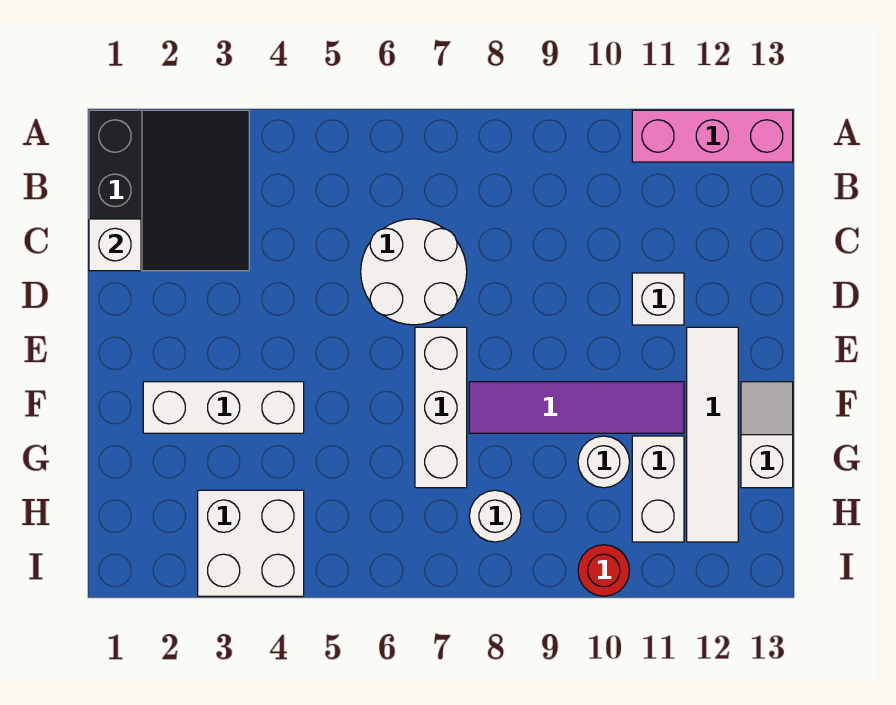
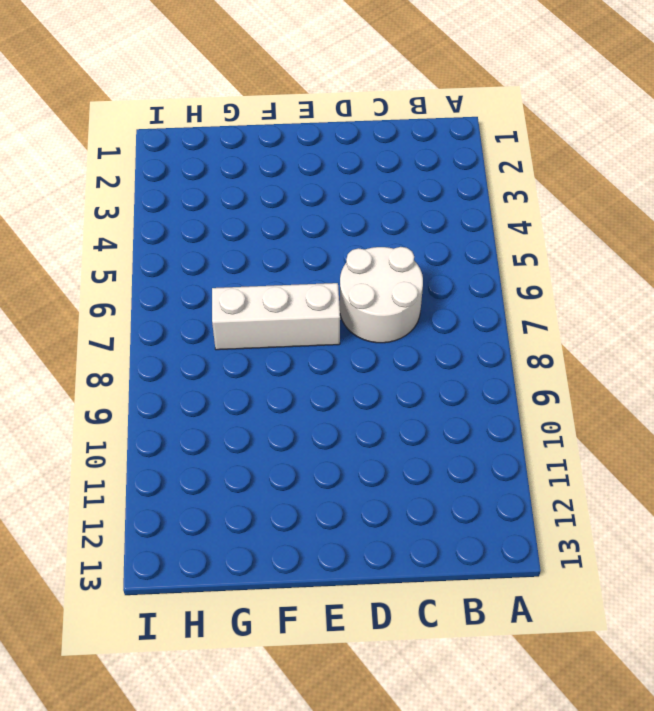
none -> black 3x3 slope [89,110,249,271]
none -> pink 1x3 brick [632,110,793,162]
none -> white 1x1 brick [632,273,684,325]

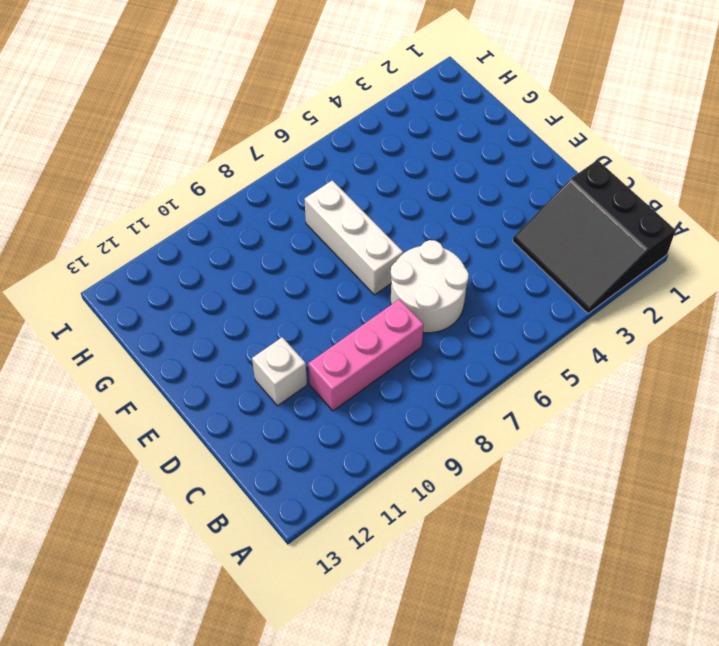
pink 1x3 brick [308,299,424,411] -> pink 1x3 brick moved to [632,110,793,162]
none -> white 1x4 tile [687,327,738,542]
none -> white 1x3 brick [143,382,304,433]
none -> purple 1x4 tile [469,382,684,433]

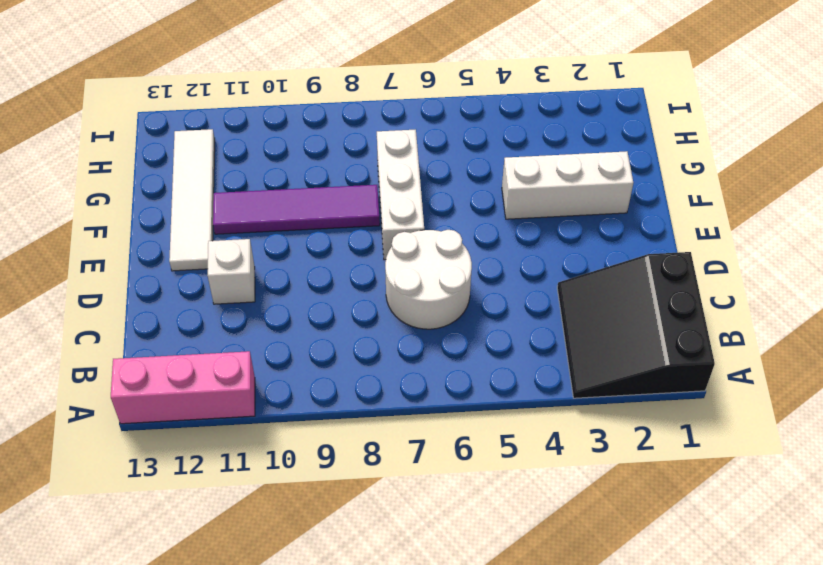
none -> white 1x2 slope [741,382,793,488]
none -> white 1x1 round brick [578,436,630,488]
none -> white 1x2 brick [632,436,684,542]

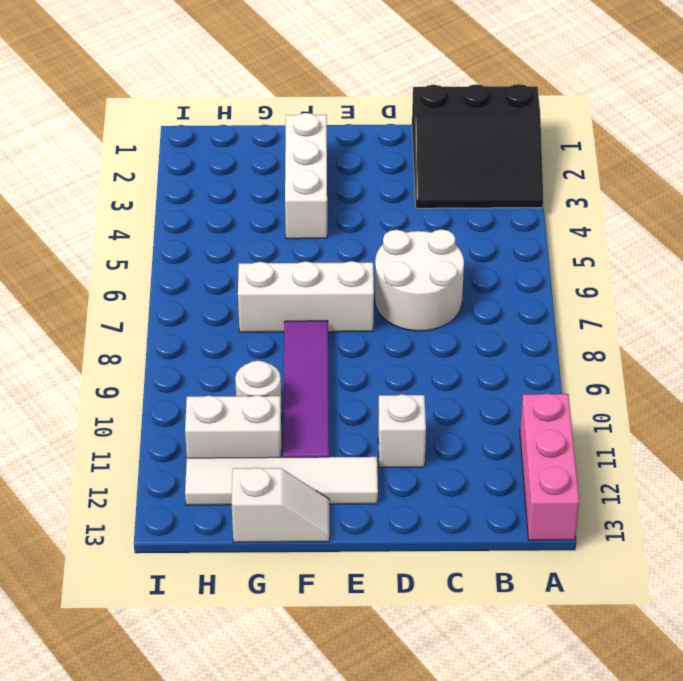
none -> white 2x2 brick [198,490,304,596]
none -> white 1x1 round brick [469,490,521,542]
none -> red 1x1 round brick [578,545,630,596]

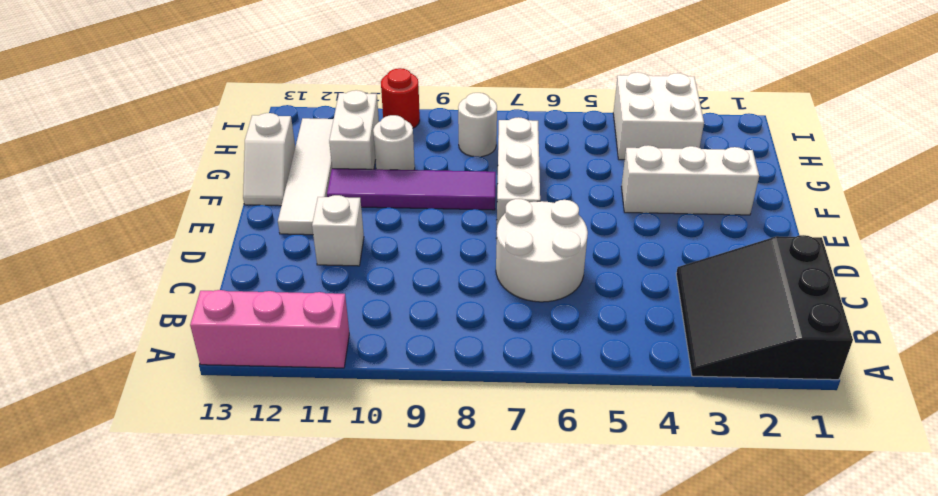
none -> white 1x1 brick [89,219,141,271]

